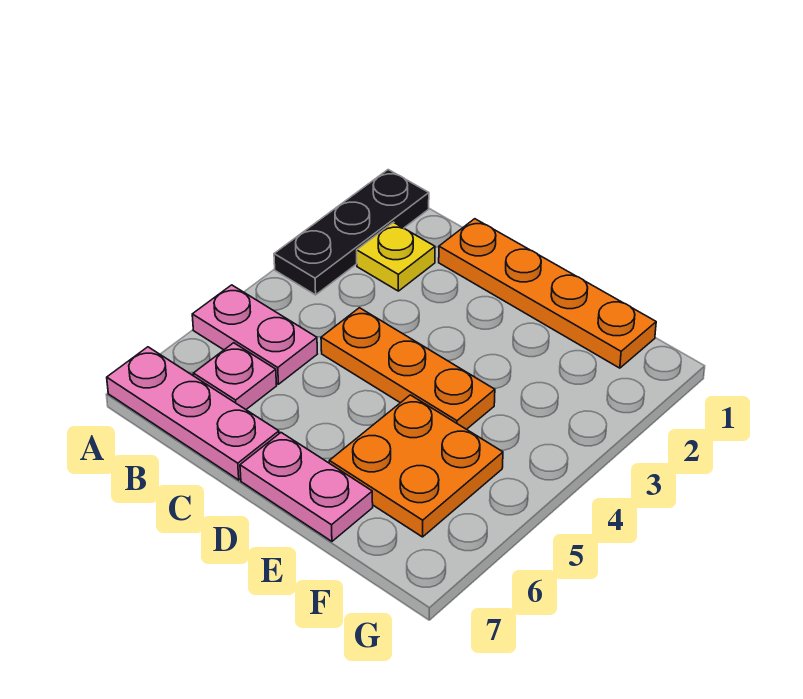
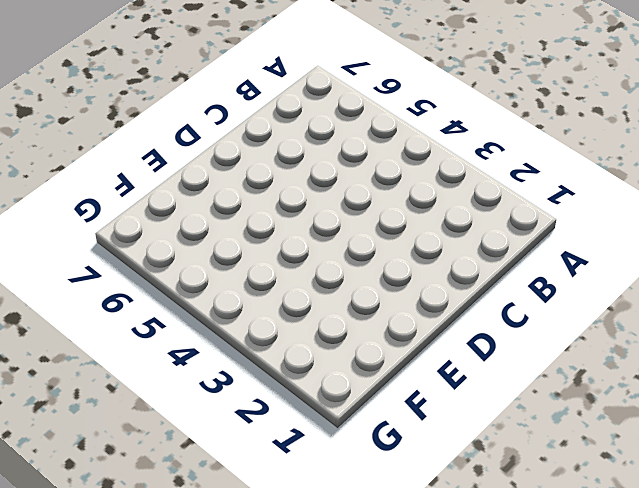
none -> black 1x3 plate [274,170,429,295]
none -> pink 1x2 plate [192,285,317,384]

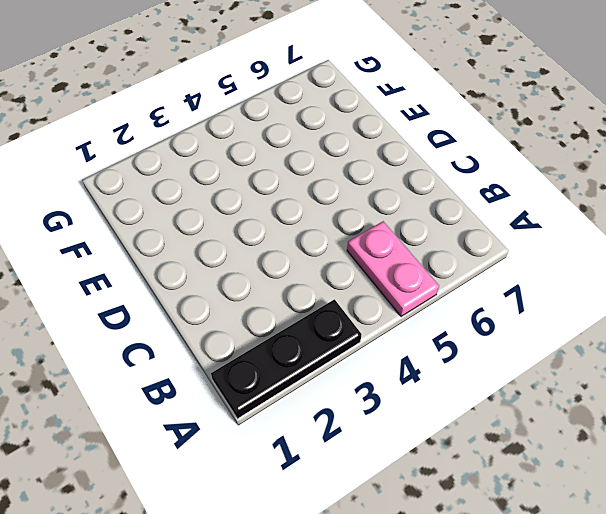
none -> pink 1x3 plate [107,347,279,480]
none -> yellow 1x1 plate [357,222,435,291]

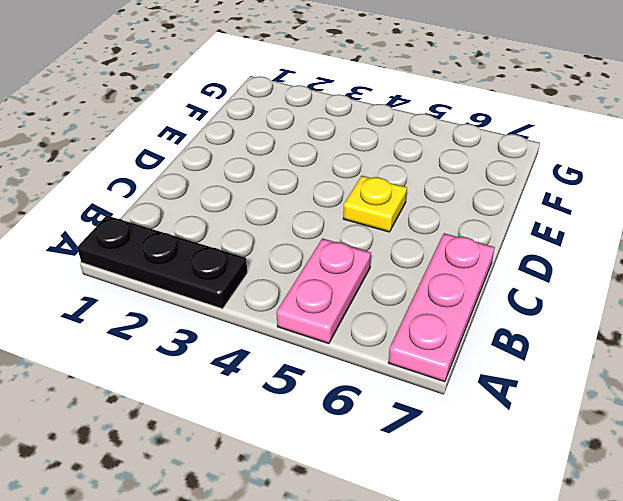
yellow 1x1 plate [343,176,407,232] -> yellow 1x1 plate moved to [357,222,435,291]
none -> pink 1x1 plate [193,343,277,409]
none -> orange 1x4 plate [439,219,656,368]

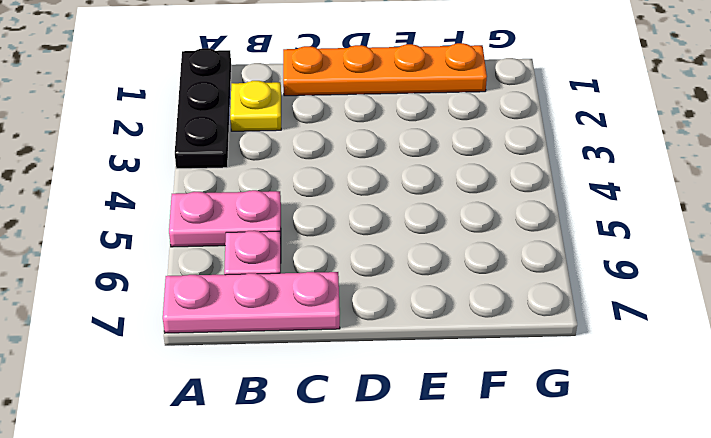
none -> orange 1x3 plate [321,308,495,429]
none -> pink 1x2 plate [240,433,373,541]

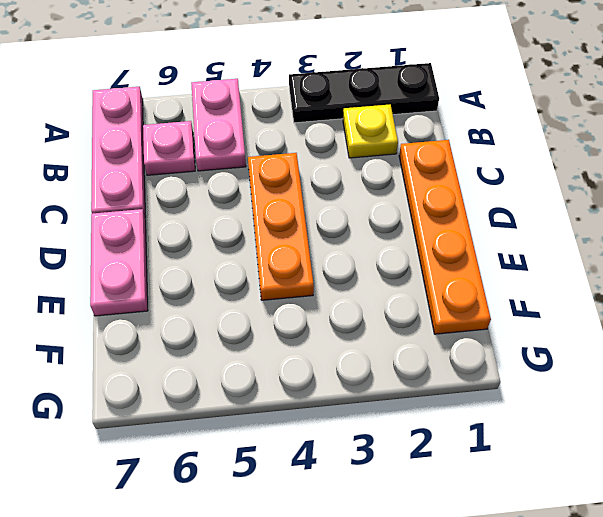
none -> orange 2x2 plate [329,395,503,537]

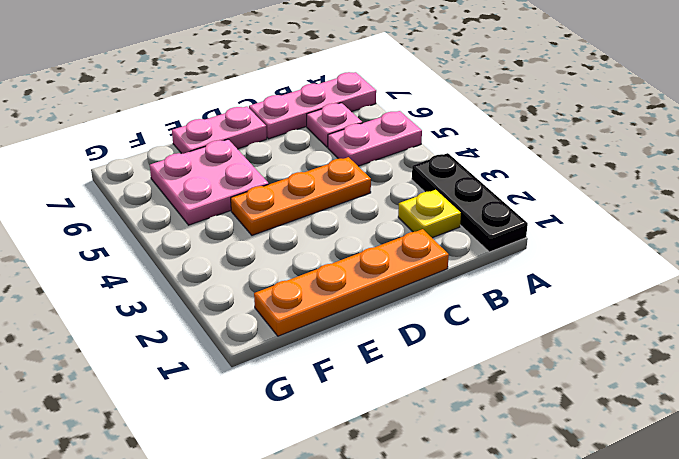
pink 2x2 plate [150,139,269,225] -> orange 2x2 plate [329,395,503,537]

